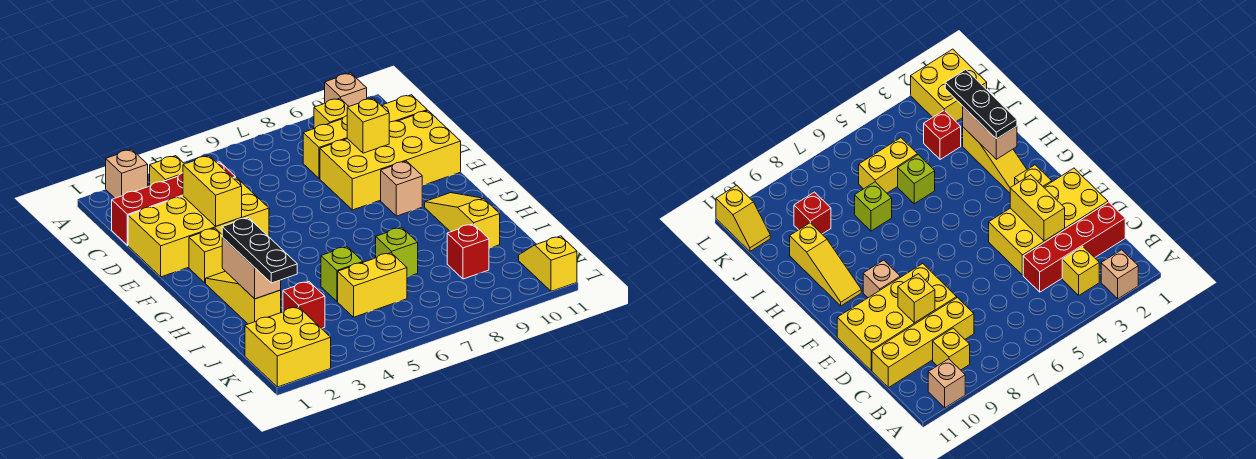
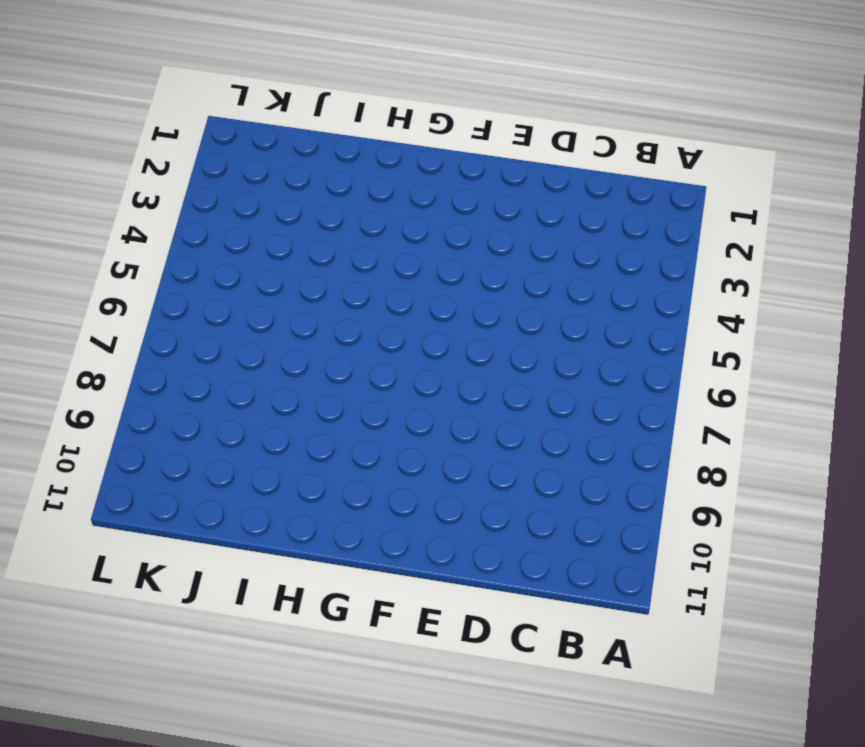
none -> tan 1x1 brick [106,149,148,198]
none -> tan 1x1 brick [325,73,367,106]
none -> yellow 1x1 brick [150,156,184,186]

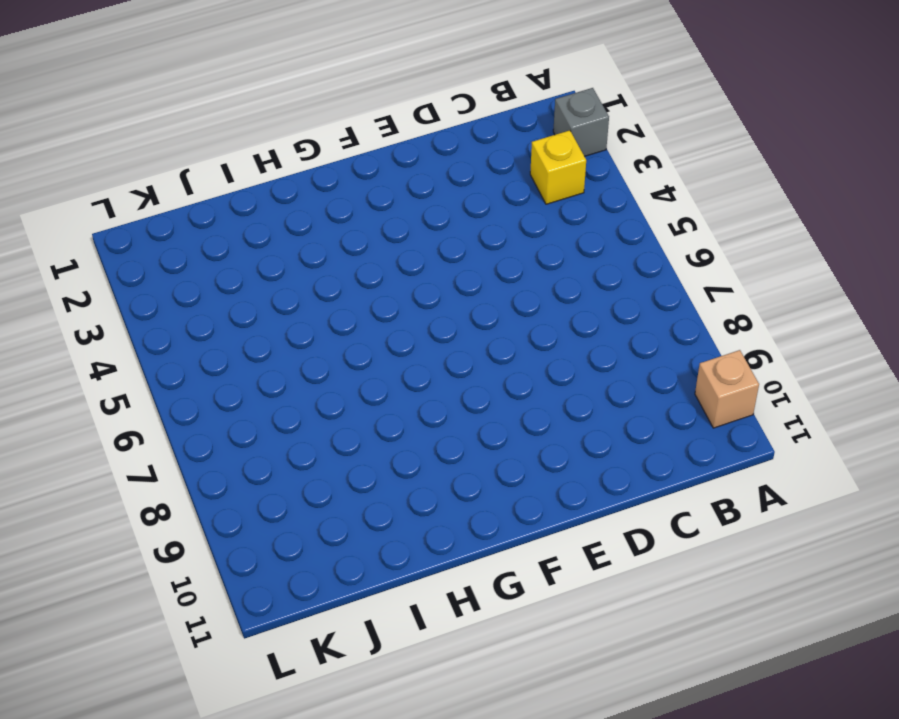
grey 1x1 brick [553,88,609,156] -> tan 1x1 brick [106,149,148,198]
none -> yellow 1x1 brick [314,98,349,129]
none -> red 1x4 brick [112,162,236,246]
none -> yellow 1x4 brick [303,95,427,179]

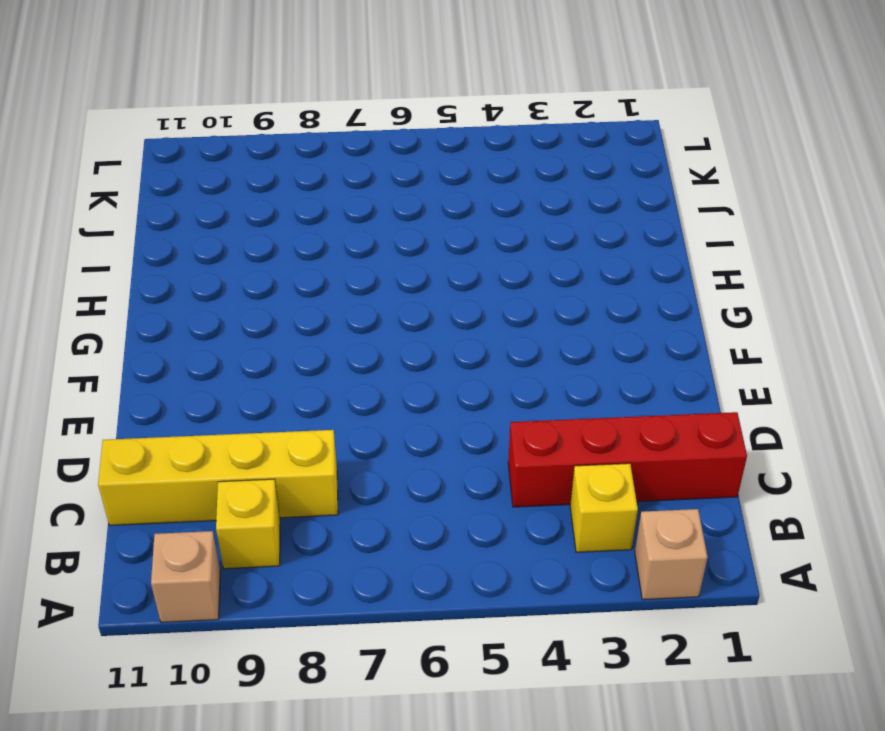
none -> yellow 2x4 brick [128,178,269,277]
none -> yellow 2x4 brick [320,111,461,210]
none -> yellow 1x1 brick [189,228,225,283]

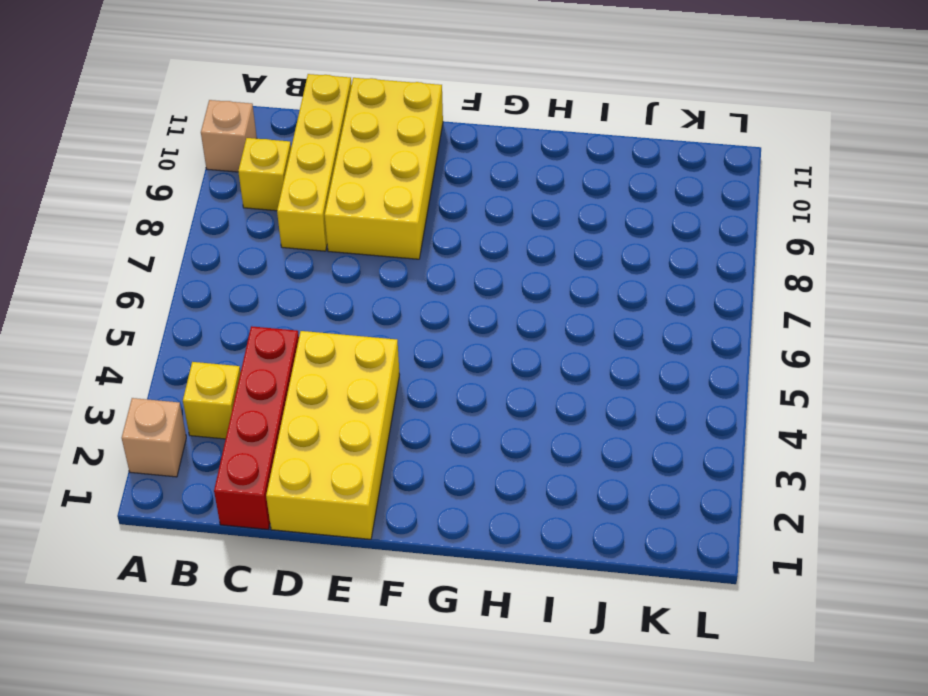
none -> yellow 1x1 brick [189,228,225,283]
none -> tan 1x1 brick [381,161,422,216]
none -> yellow 1x3 slope [206,271,281,324]

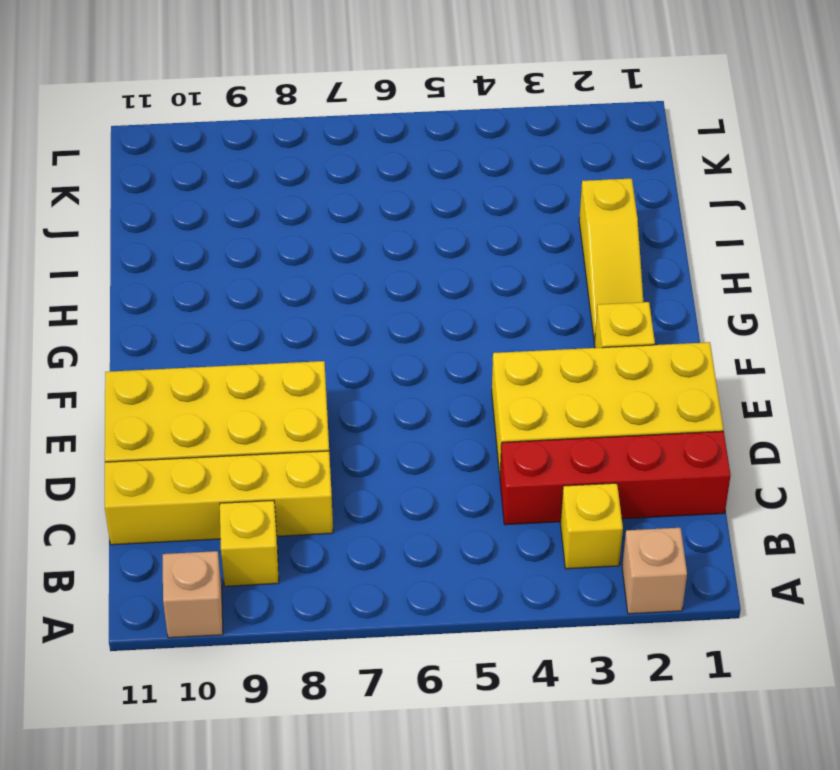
none -> tan 1x1 brick [381,161,422,216]
none -> yellow 1x3 slope [425,193,500,248]
none -> lime 1x1 brick [321,247,363,302]

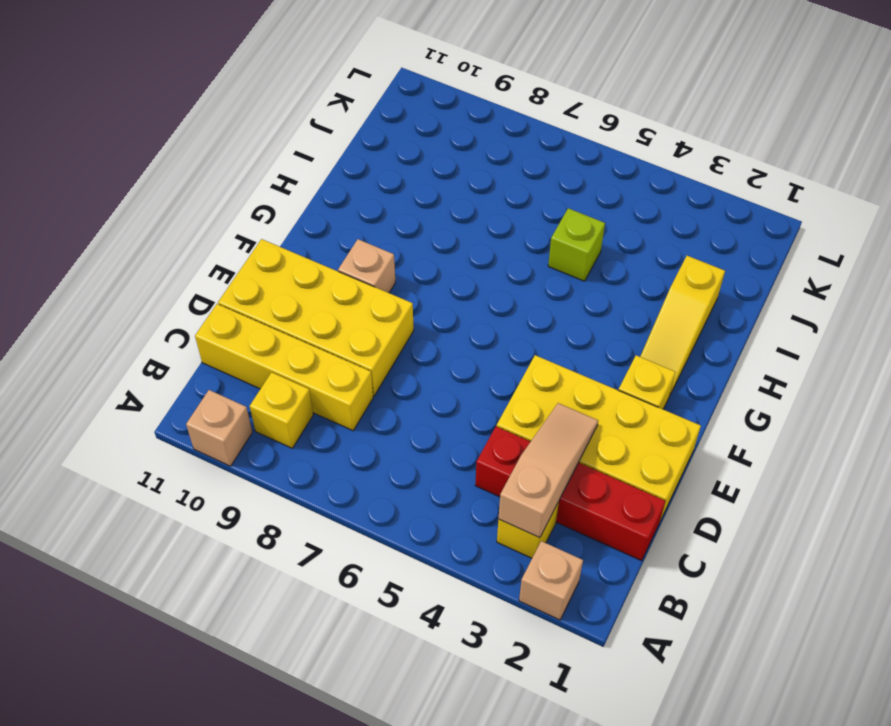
tan 1x3 slope [499,403,598,538] -> yellow 1x2 brick [183,156,242,226]
none -> yellow 1x3 slope [425,193,500,248]
none -> lime 1x1 brick [376,227,418,277]
none -> red 1x1 brick [283,282,325,329]

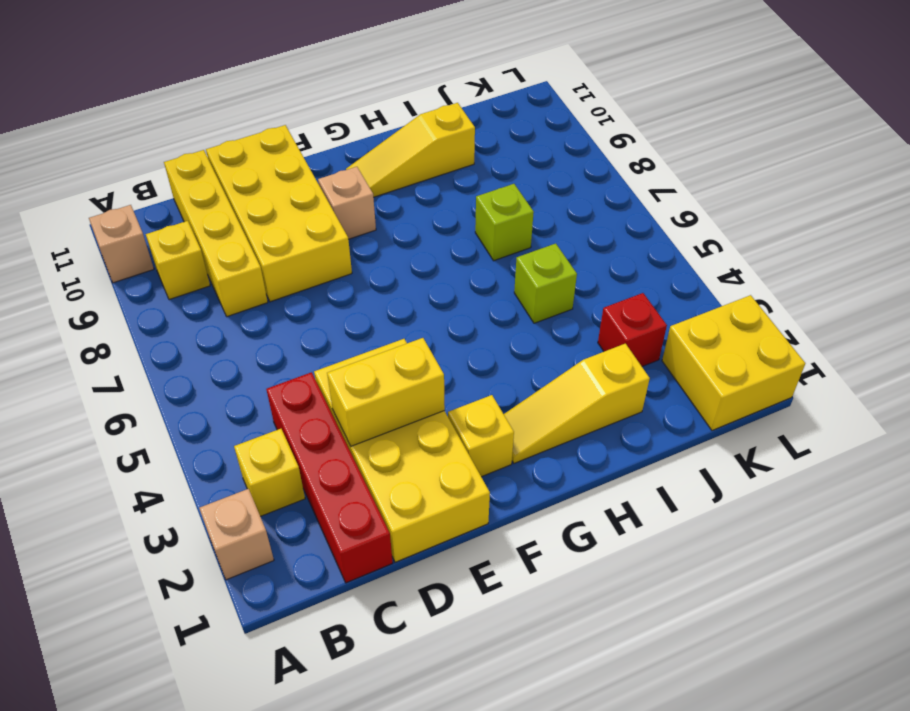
none -> yellow 1x2 brick [338,253,407,317]
none -> red 1x1 brick [447,224,489,279]
none -> yellow 1x2 slope [519,236,577,291]

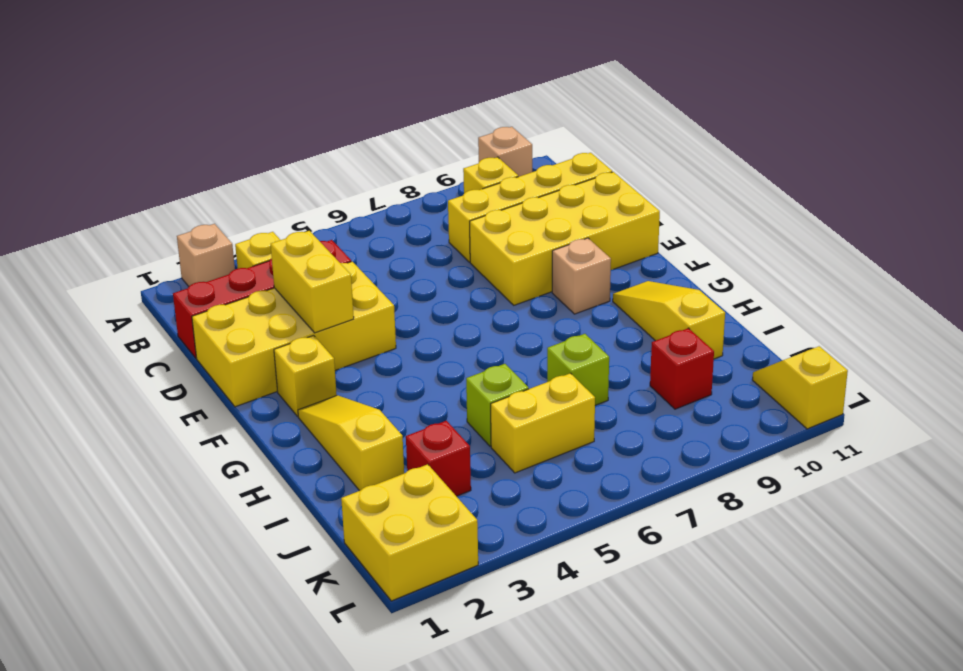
none -> yellow 1x1 brick [347,98,389,153]
none -> tan 1x2 brick [222,237,281,299]
none -> black 1x3 plate [222,218,297,283]

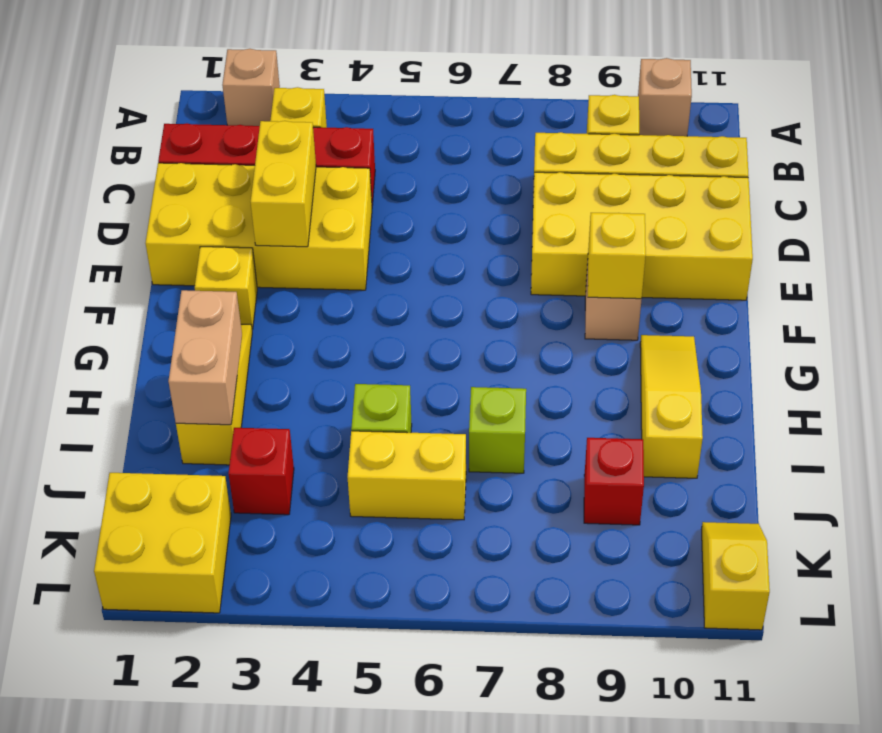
yellow 1x1 brick [588,213,646,299] -> yellow 1x1 brick moved to [347,98,389,153]
none -> black 1x3 plate [222,218,297,283]

